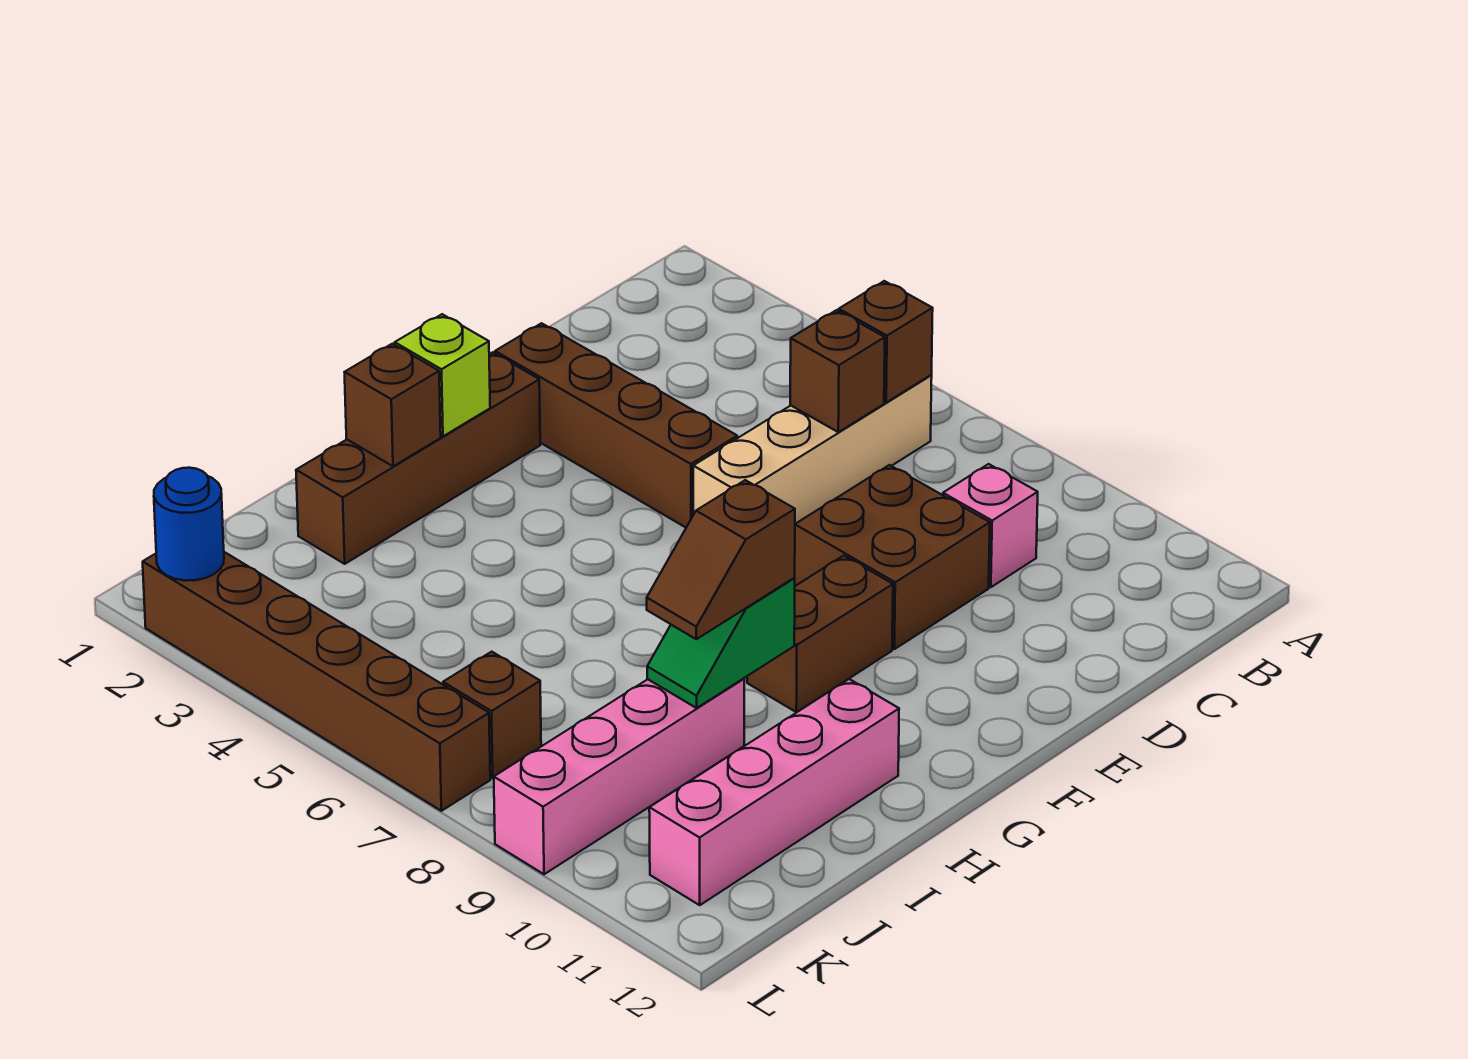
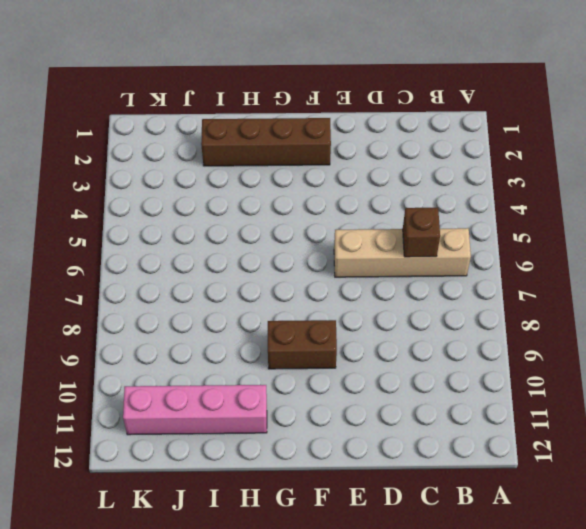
none -> pink 1x1 brick [943,464,1038,587]
none -> brown 2x2 brick [795,465,990,649]
none -> brown 1x4 brick [495,323,737,527]

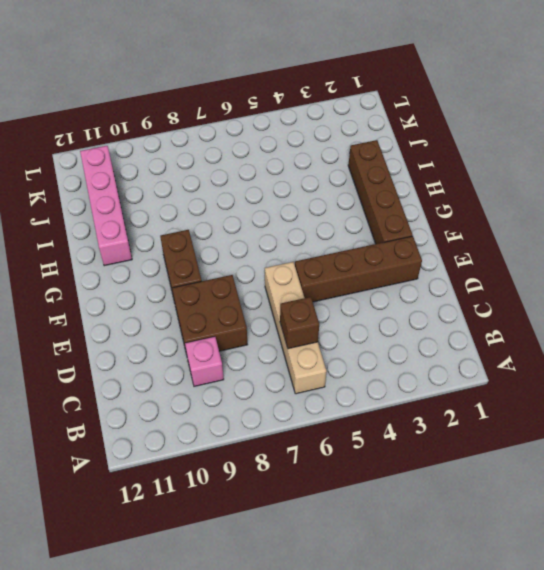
none -> pink 1x4 brick [494,678,745,874]
none -> brown 1x1 brick [443,652,541,778]
none -> brown 1x6 brick [143,552,490,811]

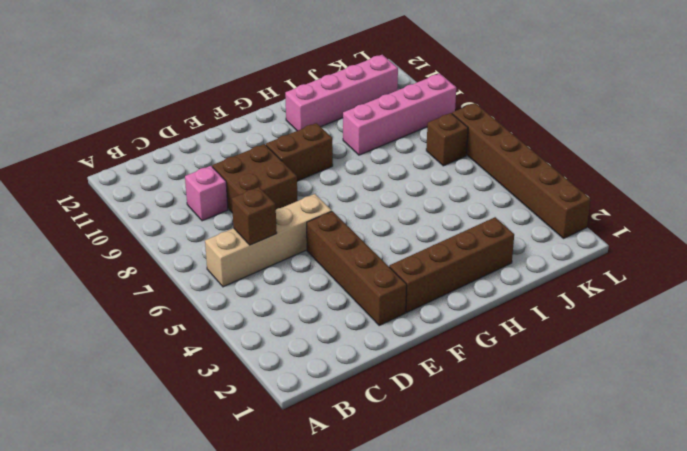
none -> brown 1x1 brick [839,281,933,402]
none -> lime 1x1 brick [395,314,490,436]
none -> brown 1x1 brick [345,344,441,466]

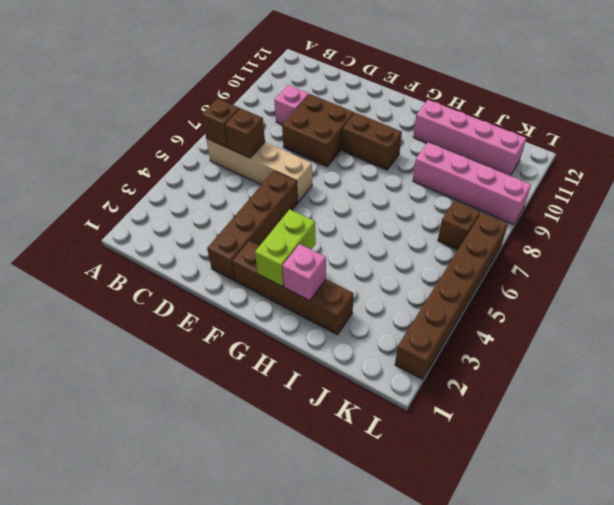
lime 1x2 brick [255,209,316,287] -> lime 1x1 brick [395,314,490,436]
pink 1x1 brick [282,244,326,301] -> brown 1x1 brick [345,344,441,466]
none -> green 1x2 slope [647,578,795,708]
none -> blue 1x1 round brick [154,468,224,581]
none -> brown 1x2 slope [647,480,795,639]

